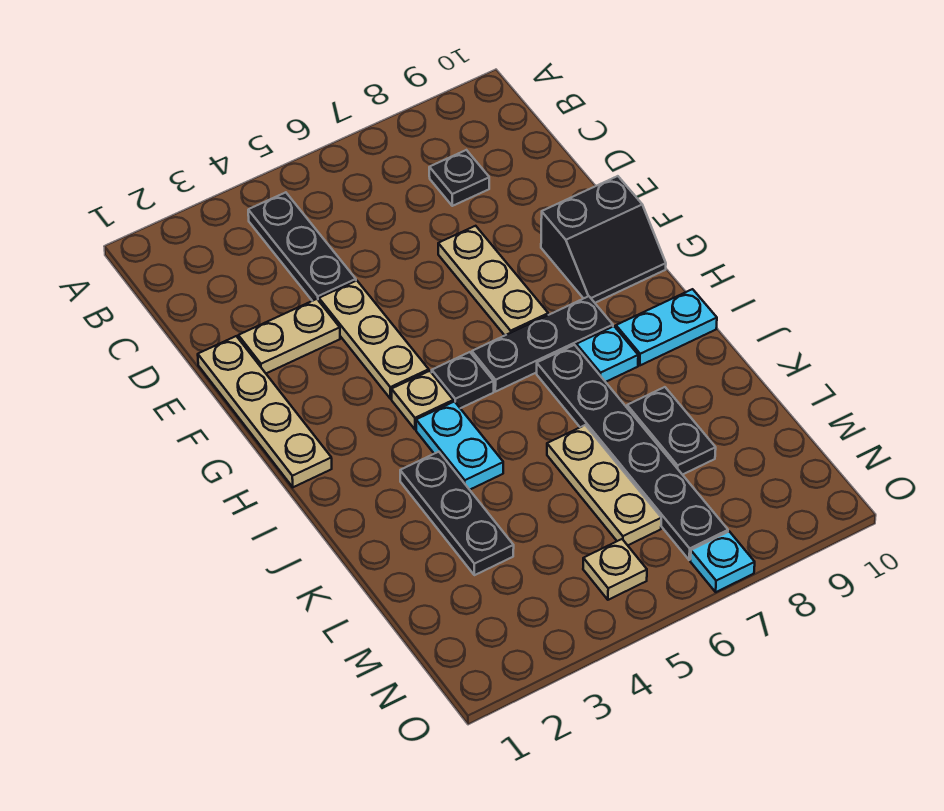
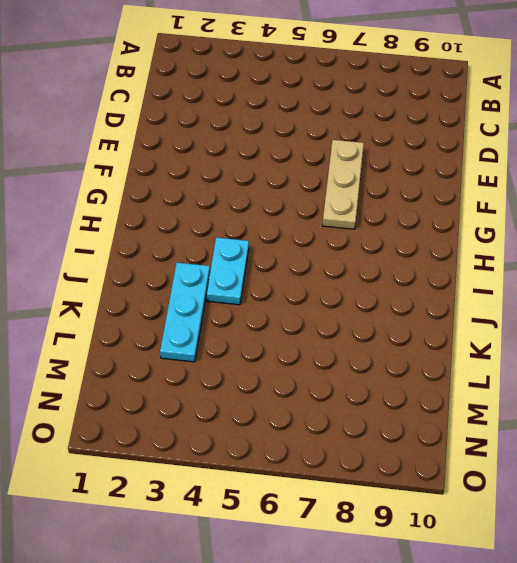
cyan 1x3 plate [160,263,210,362] -> black 1x3 plate [400,452,514,575]
none -> black 1x3 plate [248,192,356,301]
none -> black 1x1 plate [429,150,489,206]
none -> tan 1x4 plate [198,336,332,487]

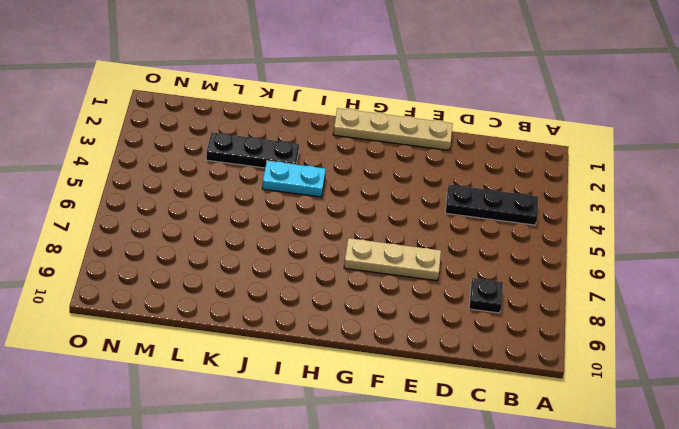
none -> tan 1x2 plate [238,299,340,373]
none -> tan 1x3 plate [319,281,429,399]
none -> black 2x2 slope [541,176,666,303]

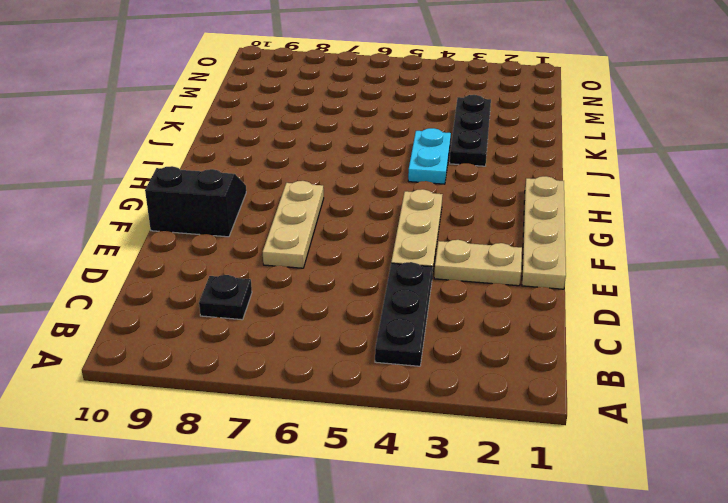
none -> tan 1x1 plate [392,371,453,430]
none -> black 1x1 plate [432,352,494,408]
none -> black 1x3 plate [472,296,613,392]

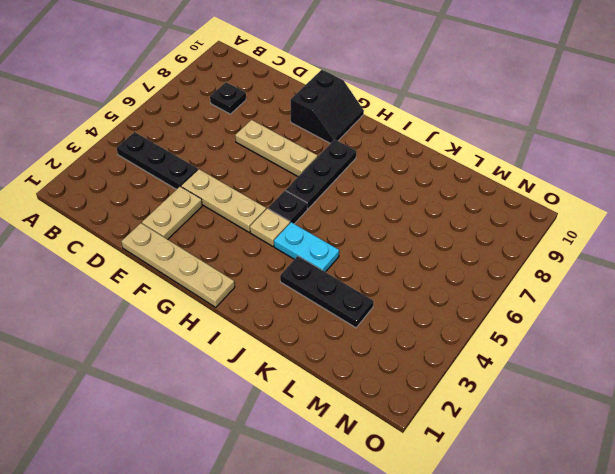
none -> black 1x6 plate [537,345,728,560]
none -> cyan 1x1 plate [576,326,638,382]
none -> cyan 1x2 plate [616,289,717,365]

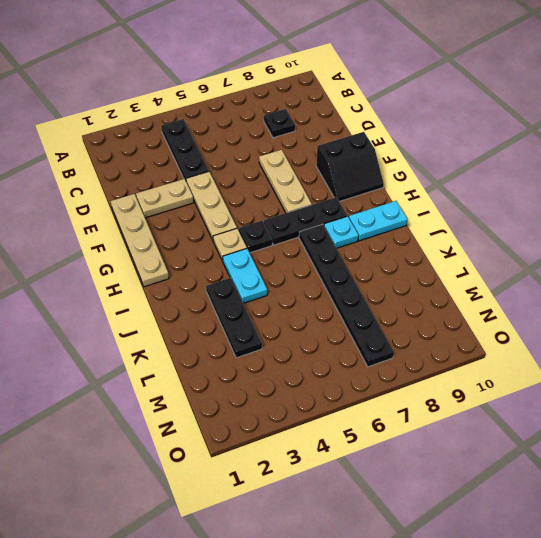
none -> tan 1x3 plate [547,425,661,545]
none -> black 1x2 plate [627,387,716,475]
none -> tan 1x1 plate [583,539,647,600]

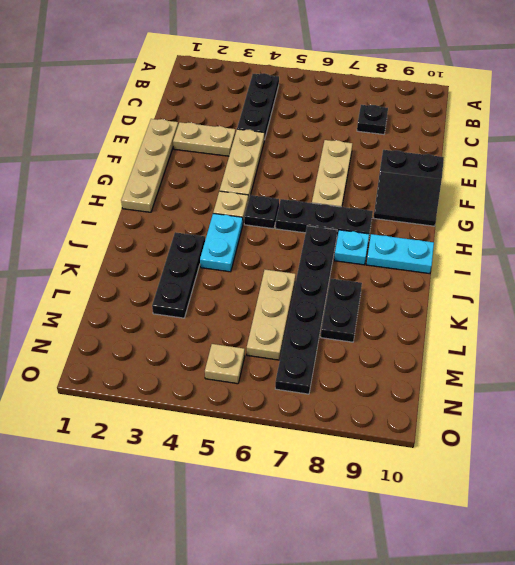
none -> cyan 1x1 plate [690,531,755,592]

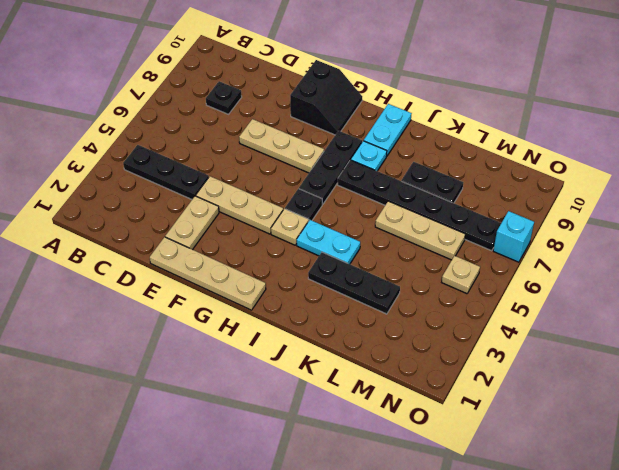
cyan 1x1 brick [493,211,534,262] -> cyan 1x1 plate [690,531,755,592]

